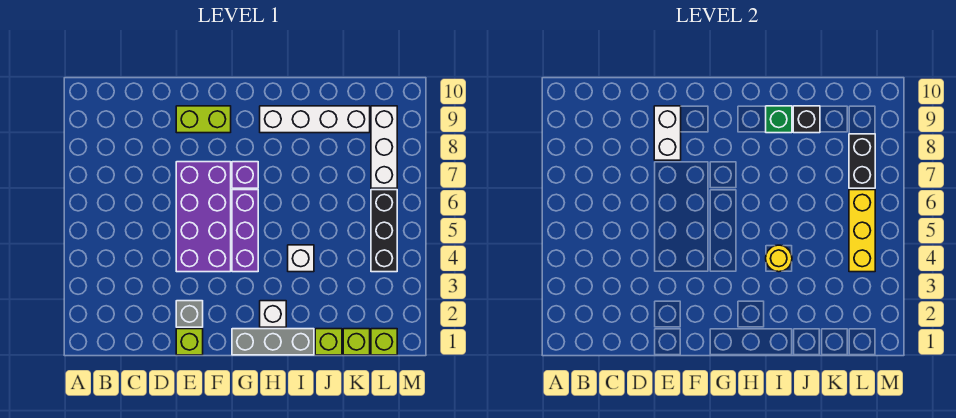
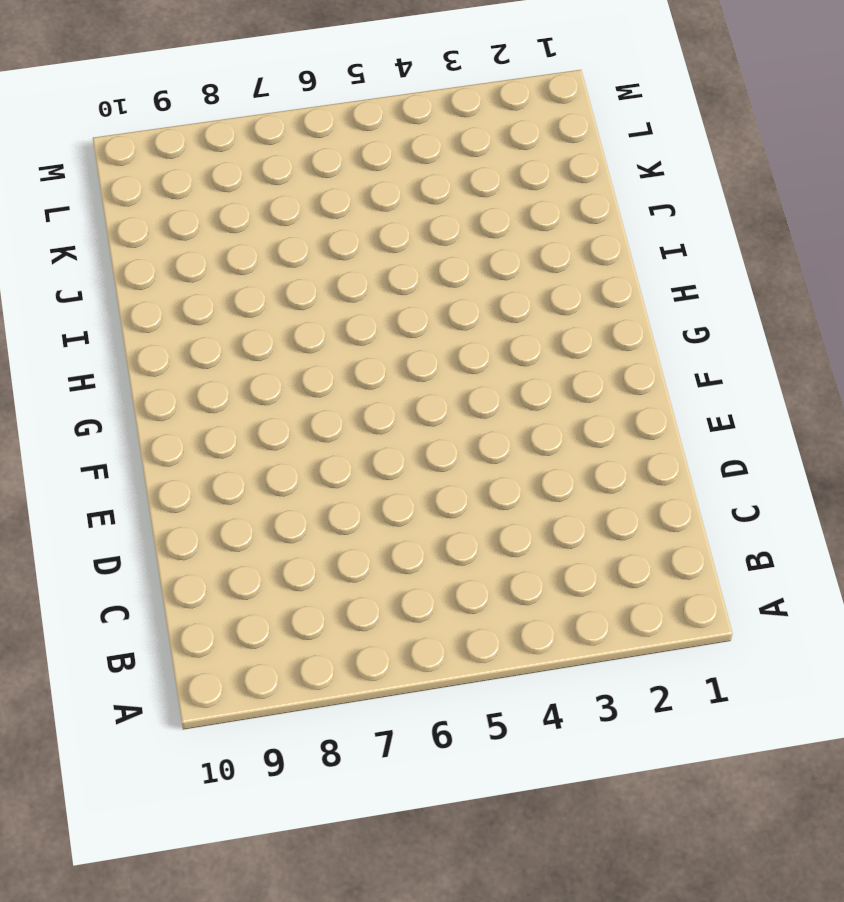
none -> lime 1x1 brick [176,329,203,355]
none -> grey 1x1 brick [176,301,203,327]
none -> purple 2x4 brick [176,162,231,272]

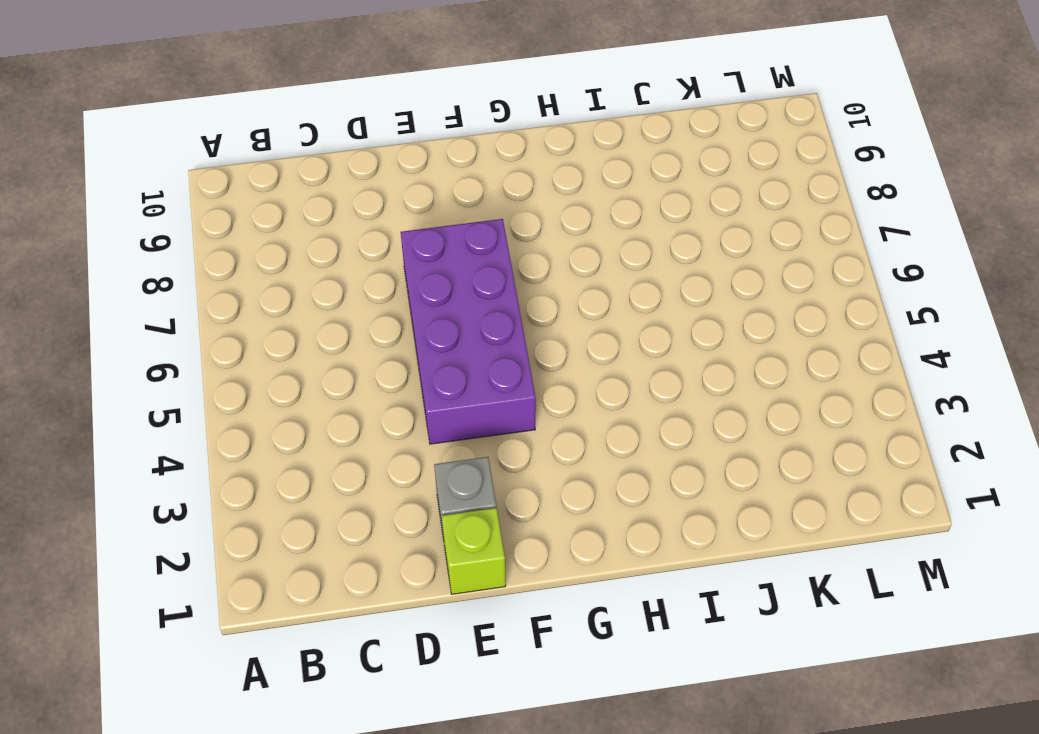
none -> lime 1x2 brick [176,106,231,133]
none -> grey 1x3 brick [232,329,314,355]
none -> purple 1x3 brick [232,190,258,272]

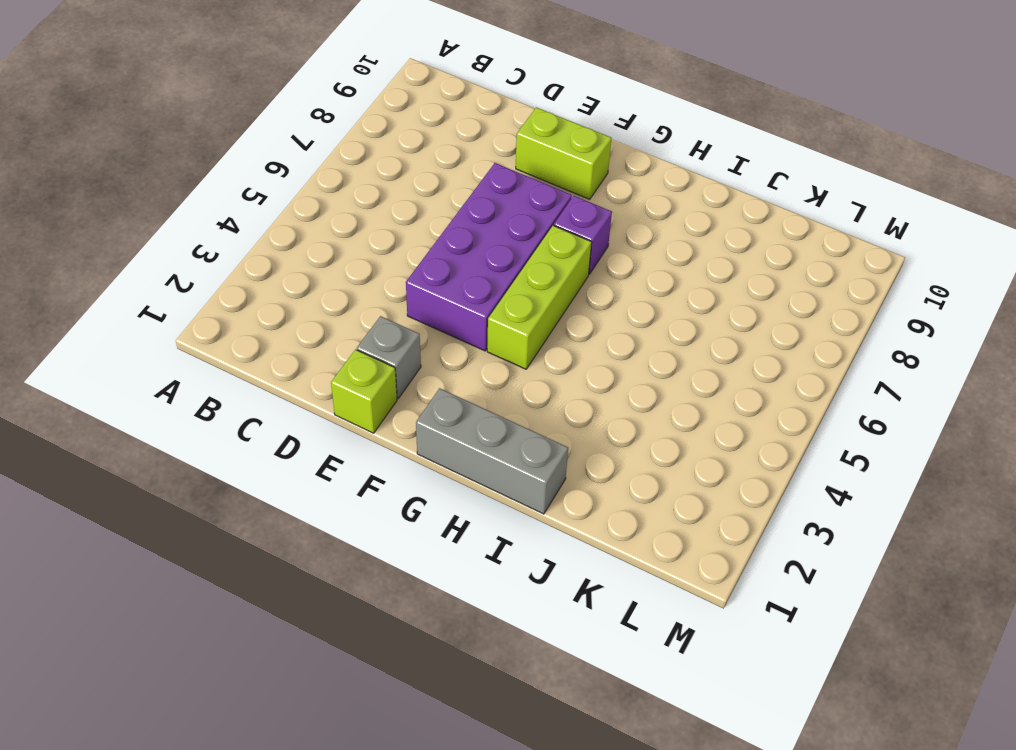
lime 1x3 brick [487,226,592,369] -> purple 1x3 brick [232,190,258,272]
none -> white 1x1 brick [260,301,286,327]
none -> white 1x4 brick [260,106,370,133]
none -> white 1x1 brick [288,245,314,272]

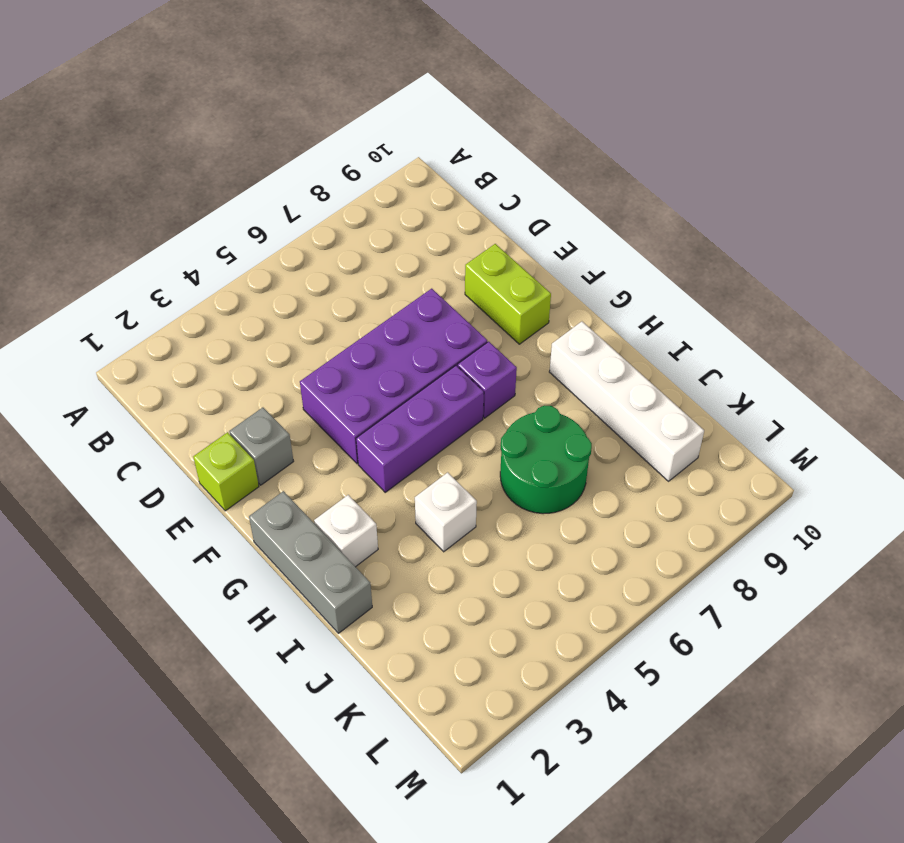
green 2x2 round brick [500,405,592,514] -> none
none -> lime 1x1 brick [315,329,342,355]
none -> lime 1x1 brick [343,329,370,355]
none -> lime 1x1 brick [371,329,397,355]

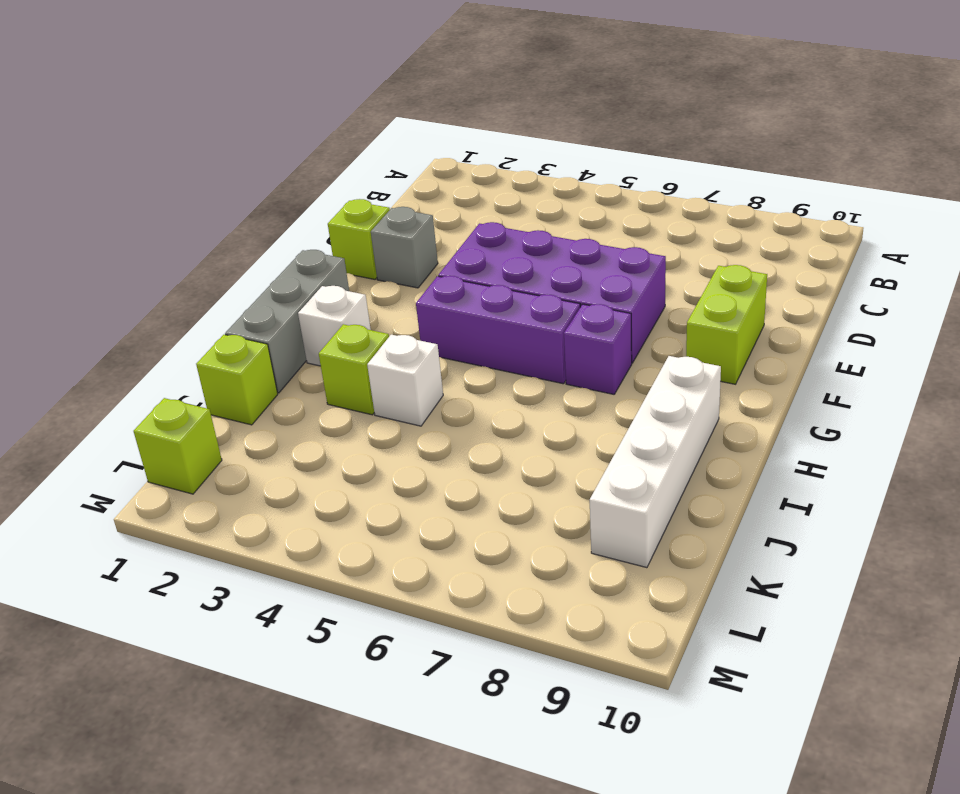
lime 1x1 brick [319,324,389,415] -> lime 1x1 brick moved to [343,329,370,355]
none -> black 1x3 brick [371,190,397,272]
none -> white 1x3 brick [371,106,397,188]
none -> white 1x2 brick [654,106,681,160]

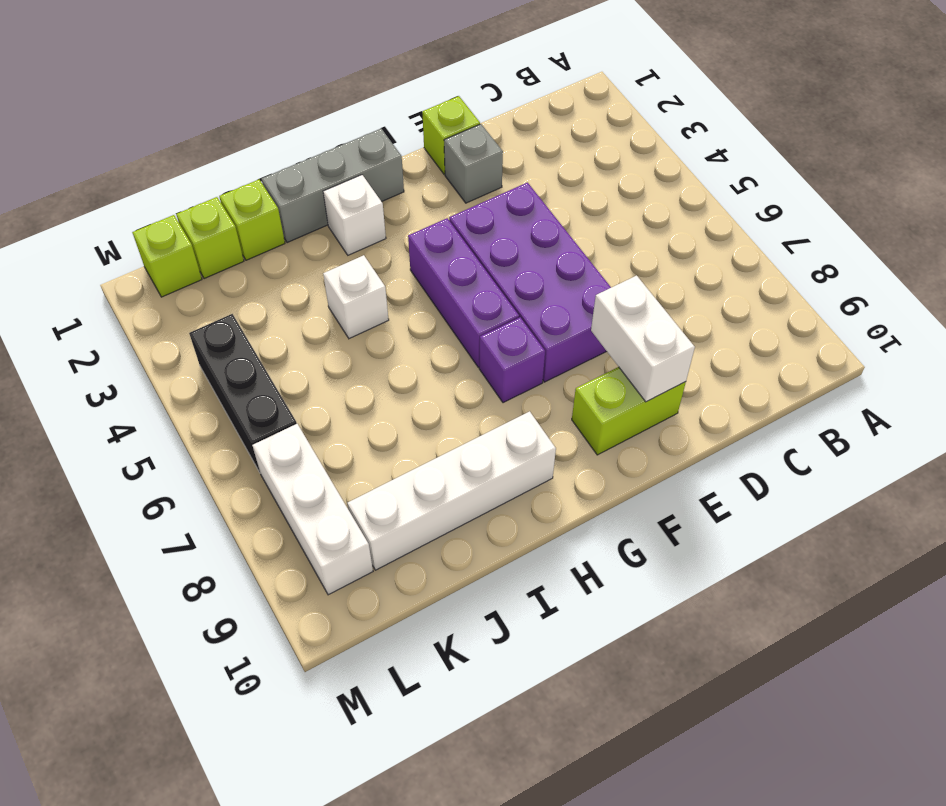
none -> yellow 1x1 round brick [766,245,792,272]
none -> green 1x1 brick [766,106,792,133]
none -> black 1x1 brick [793,106,820,133]

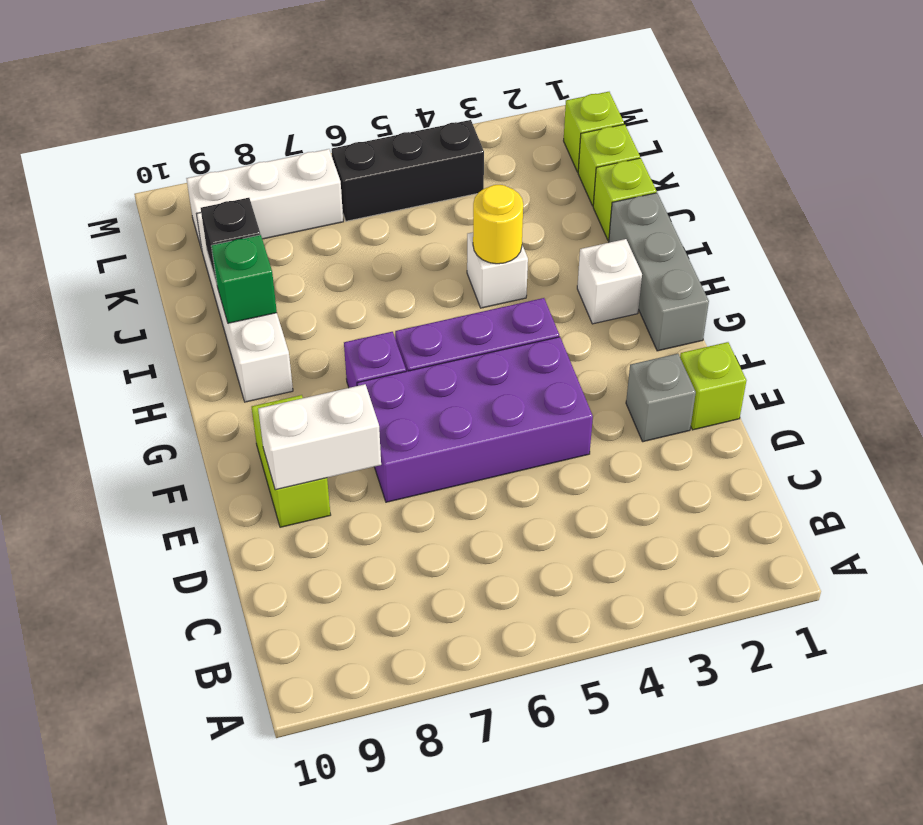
none -> yellow 1x3 brick [849,190,875,272]
none -> black 1x2 brick [849,134,875,188]

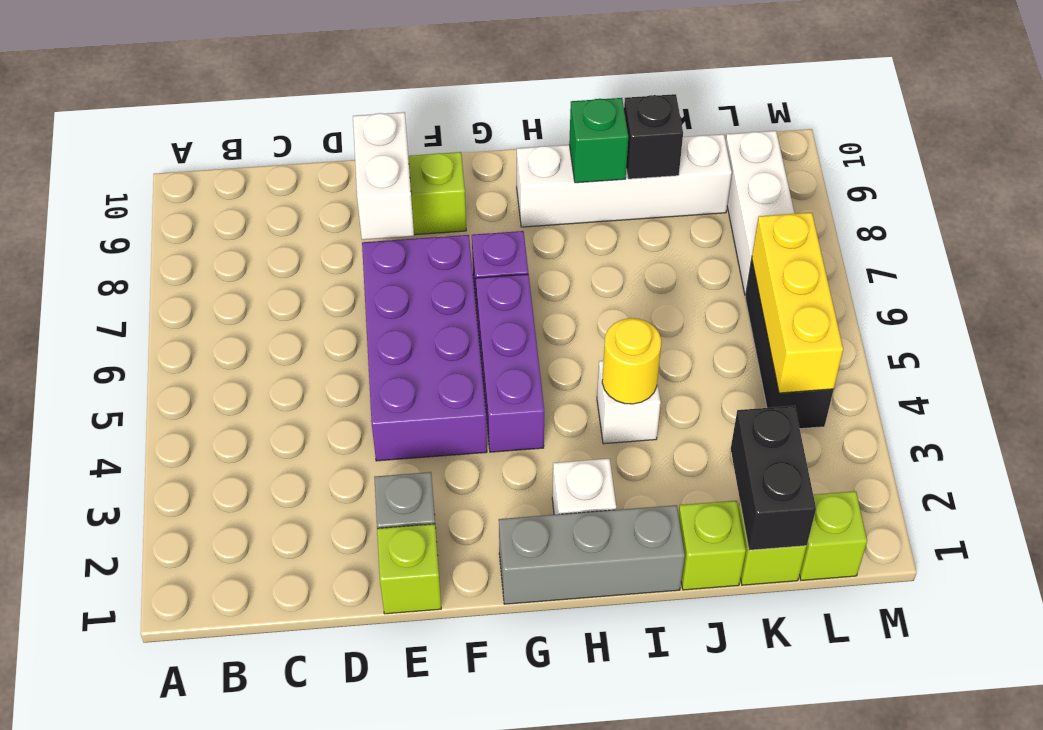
black 1x2 brick [731,406,816,550] -> black 1x2 brick moved to [849,134,875,188]

